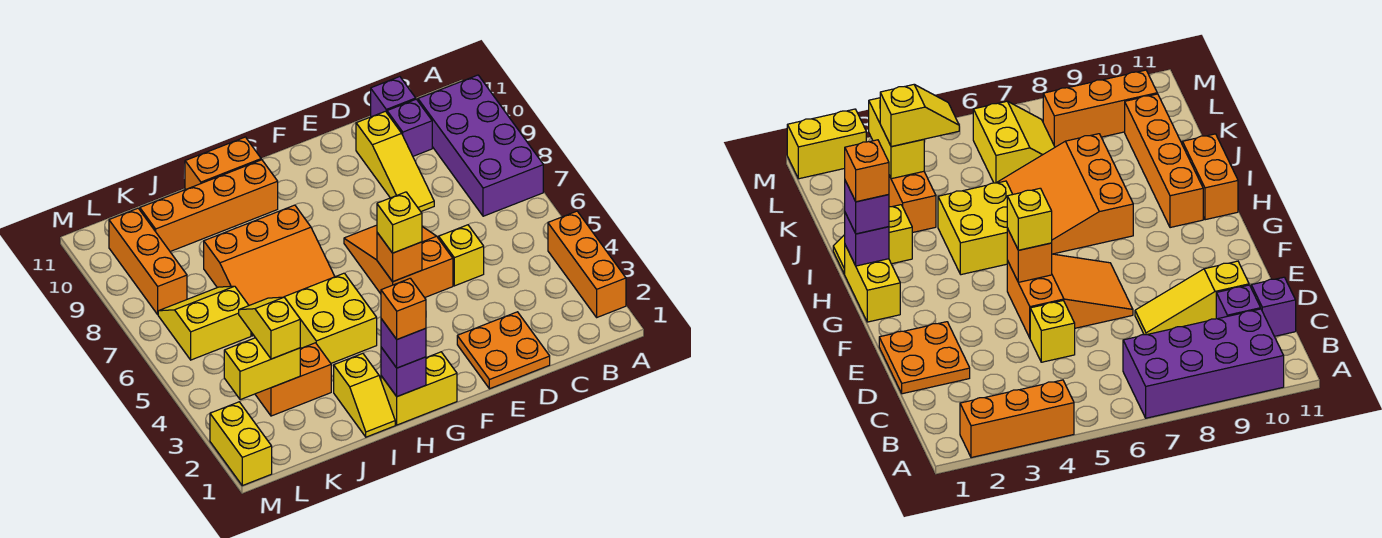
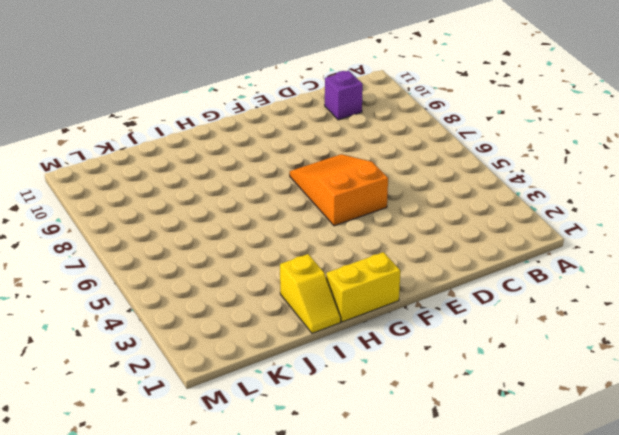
none -> orange 1x3 brick [548,211,626,317]
none -> purple 2x4 brick [418,75,543,216]
none -> purple 1x1 brick [371,77,416,117]

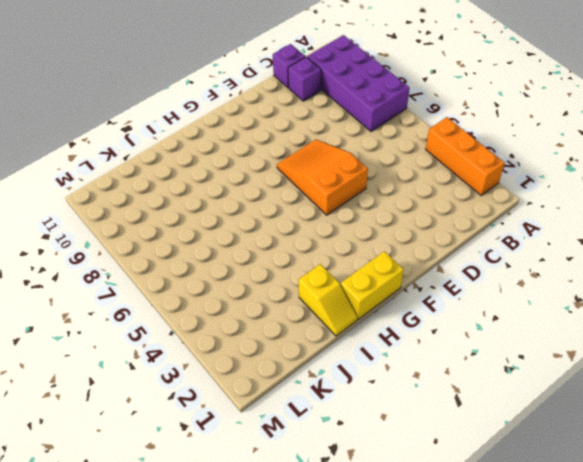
none -> orange 2x2 plate [457,312,550,389]
none -> yellow 1x1 brick [439,225,484,286]
none -> yellow 1x3 slope [356,111,434,211]

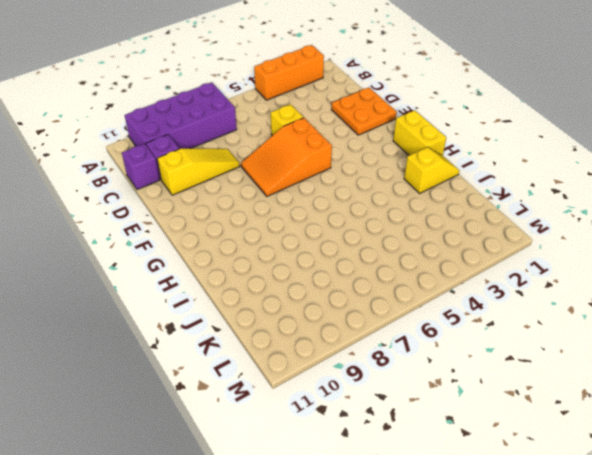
none -> yellow 2x2 brick [285,273,377,363]
none -> orange 3x3 slope [204,205,335,336]
none -> orange 1x4 brick [140,160,278,252]

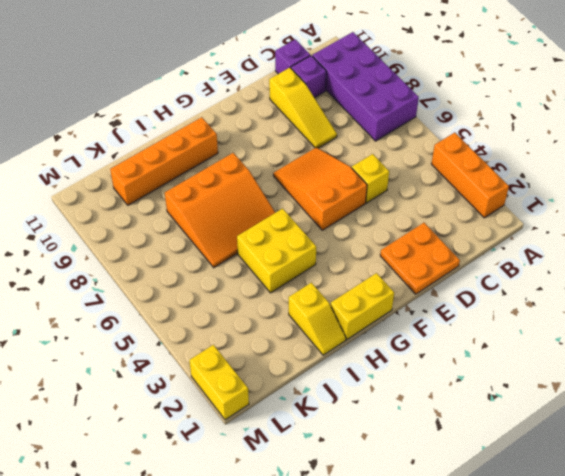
none -> orange 1x2 brick [185,137,261,189]
none -> orange 1x2 brick [255,343,331,416]
none -> yellow 2x2 slope [158,286,251,360]

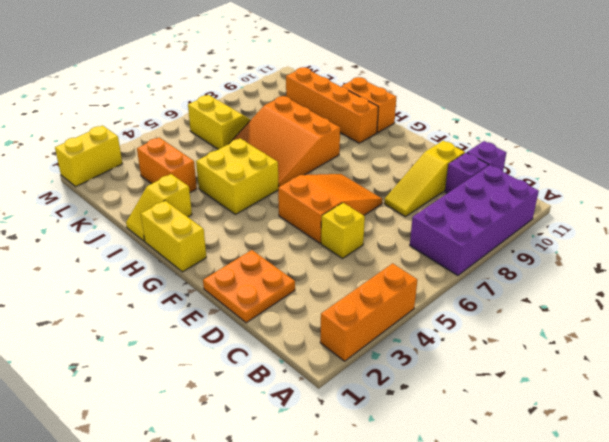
none -> orange 1x3 brick [109,208,187,314]
none -> orange 1x1 brick [377,233,422,282]
none -> purple 1x1 brick [381,347,426,397]

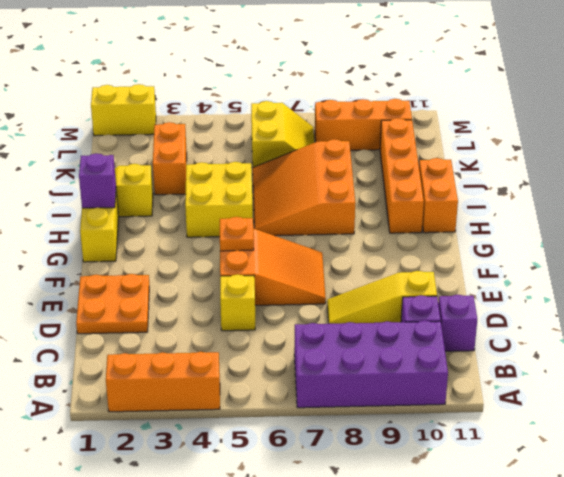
orange 1x1 plate [220,217,254,251] -> orange 1x1 brick [377,233,422,282]
none -> yellow 1x2 brick [224,338,300,400]
none -> yellow 1x1 brick [377,192,422,253]
none -> purple 1x1 brick [381,319,426,368]

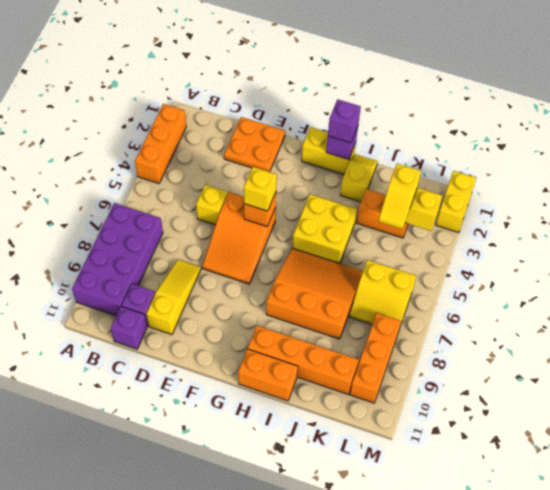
none -> orange 1x1 brick [381,278,426,339]

